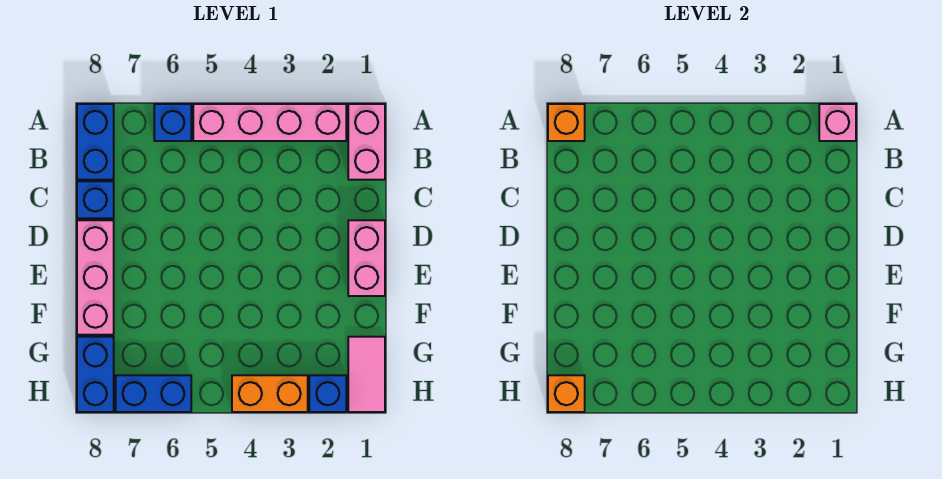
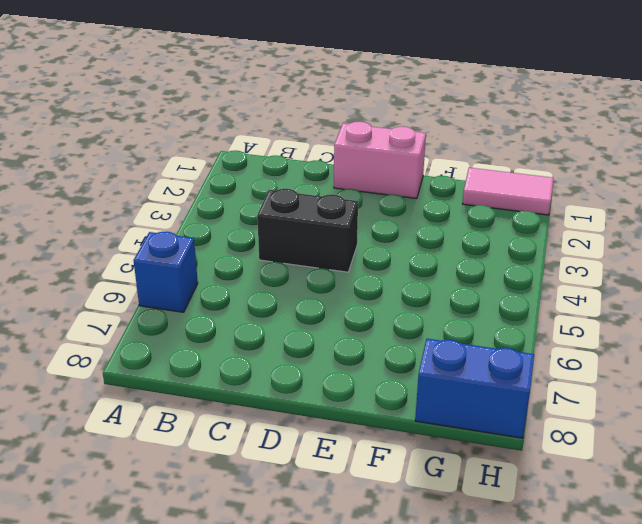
black 1x2 brick [257,189,358,272] -> none
none -> pink 1x2 brick [348,104,385,180]
none -> pink 1x4 brick [193,104,346,141]
none -> blue 1x2 brick [77,104,114,180]

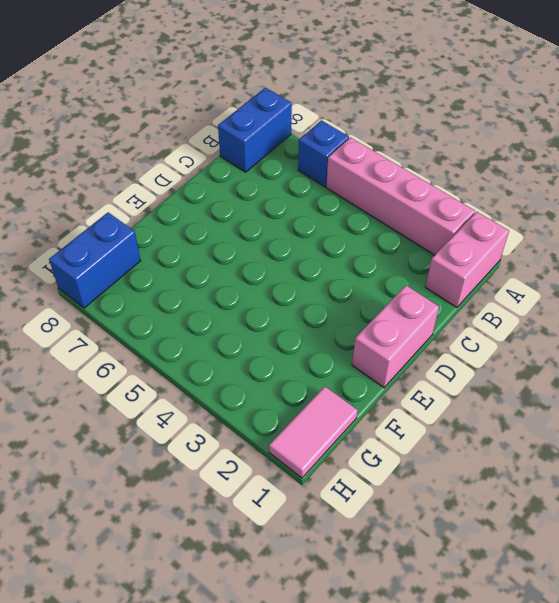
none -> blue 1x1 brick [77,181,114,218]
none -> pink 1x3 brick [77,220,114,335]
none -> blue 1x1 brick [309,375,346,412]

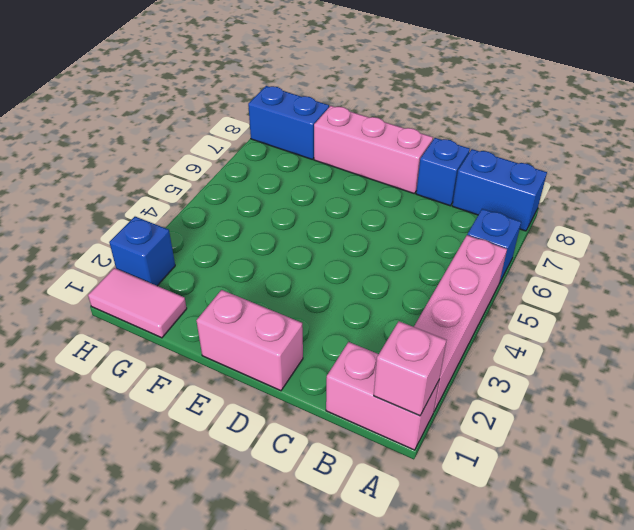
none -> orange 1x2 brick [232,375,308,412]
none -> blue 1x2 brick [116,375,191,412]
none -> orange 1x1 brick [548,104,585,141]

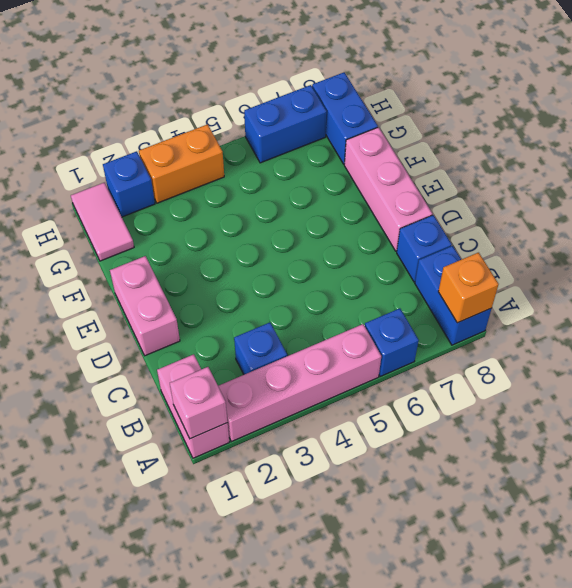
blue 1x1 brick [234,323,287,375] -> none
none -> orange 1x1 brick [548,375,585,412]

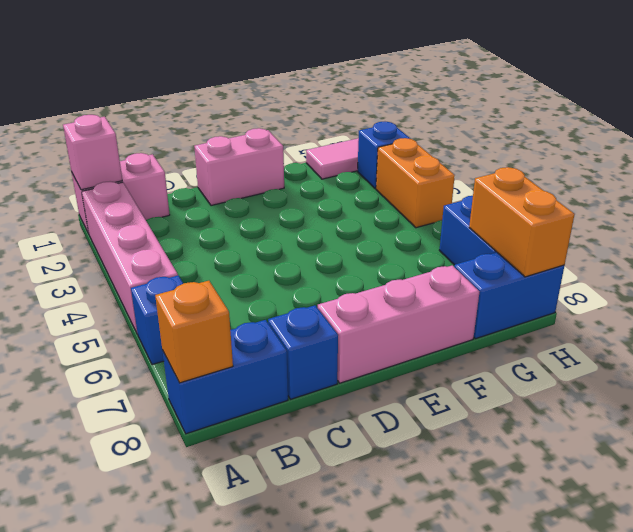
orange 1x2 brick [469,167,575,277] -> orange 1x1 brick [548,375,585,412]

